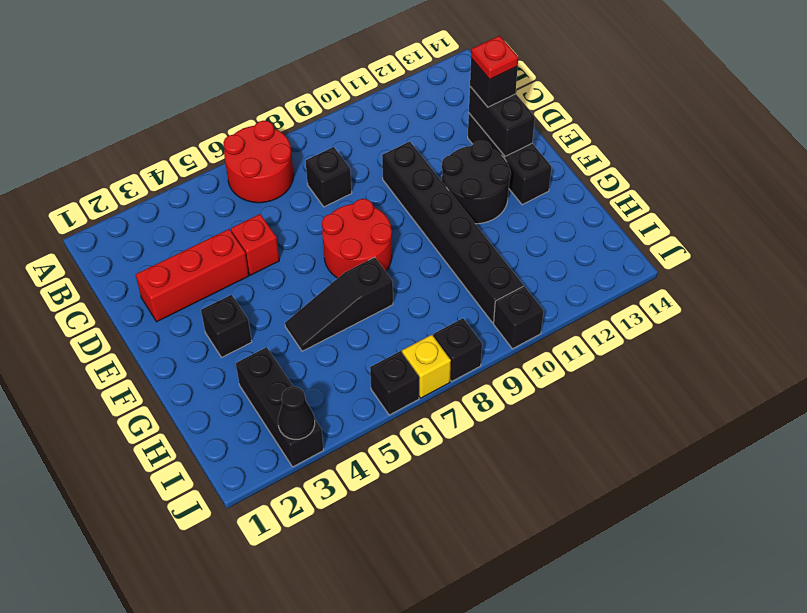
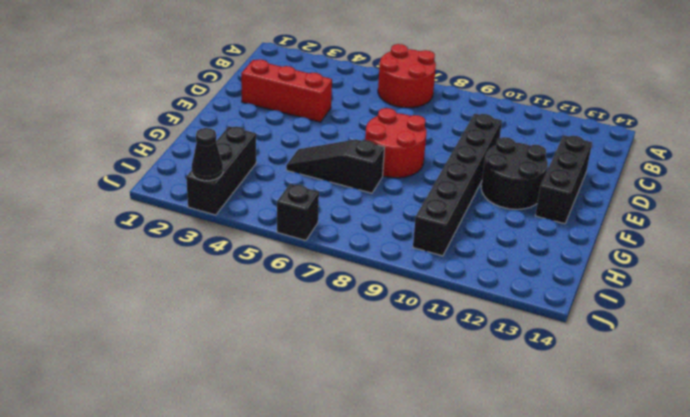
none -> black 1x1 brick [306,147,352,207]
none -> red 1x1 brick [231,214,279,275]
none -> black 1x1 brick [201,295,252,357]

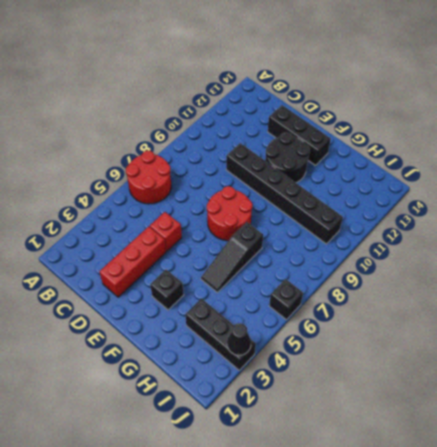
none -> black 1x1 brick [306,147,352,207]
none -> yellow 1x1 brick [402,335,451,398]
none -> black 1x1 brick [433,318,482,381]

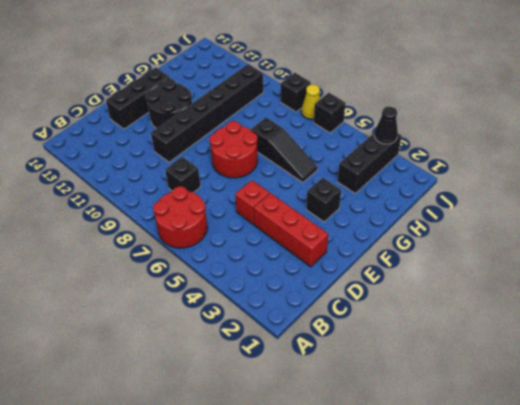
yellow 1x1 cone [301,85,320,119] -> yellow 1x1 brick [402,335,451,398]
none -> black 1x1 brick [494,286,544,349]
none -> black 1x2 brick [469,87,535,156]
none -> black 1x1 brick [470,59,518,107]

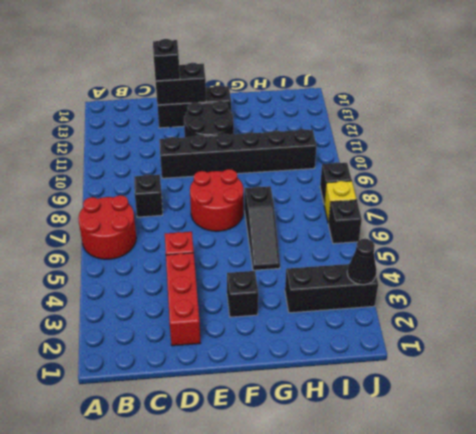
none -> black 1x1 brick [494,286,544,349]
none -> red 1x1 plate [471,36,518,80]

